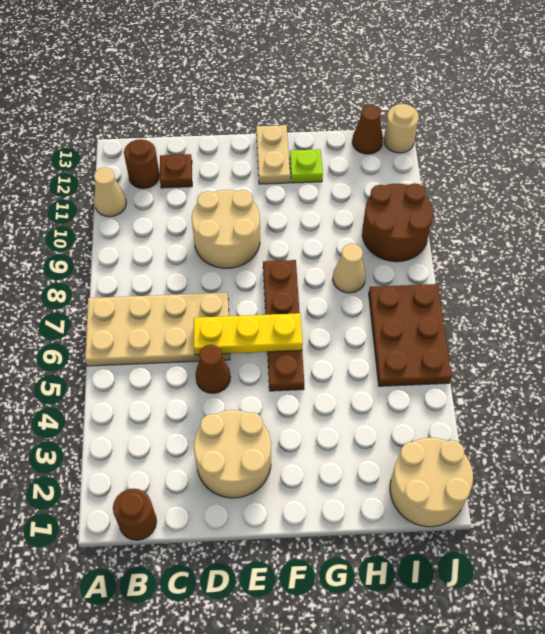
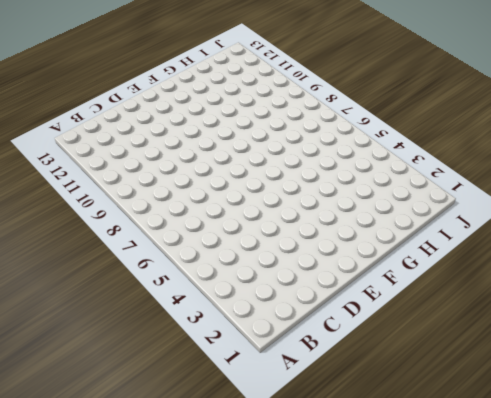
none -> tan 2x4 plate [85,293,230,366]
none -> tan 1x1 cone [94,168,126,217]
none -> brown 1x1 round brick [113,489,156,540]

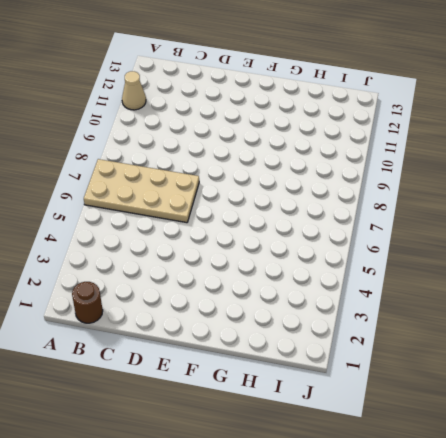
none -> brown 1x1 round brick [124,139,160,189]
none -> brown 1x1 plate [160,154,192,188]
none -> tan 2x2 round brick [194,410,271,498]

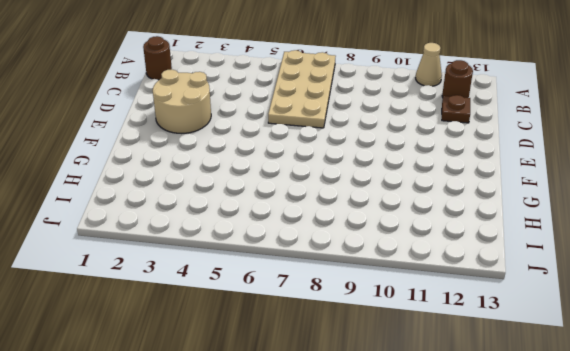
none -> brown 1x1 cone [195,345,230,393]
none -> tan 2x2 round brick [192,190,260,268]
none -> brown 1x4 plate [263,260,304,391]

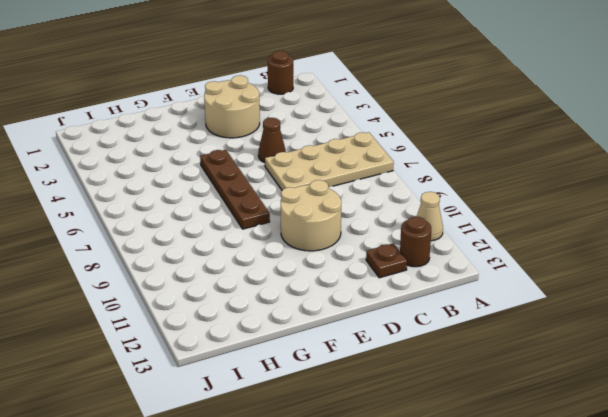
none -> tan 1x2 plate [256,125,290,184]
none -> lime 1x1 plate [290,149,323,183]
none -> tan 1x1 cone [333,244,366,293]

